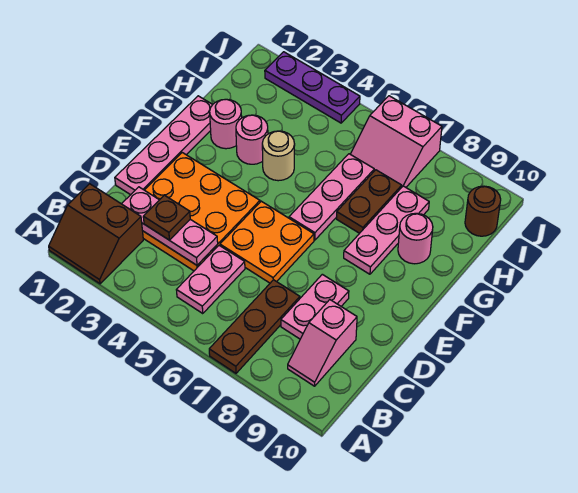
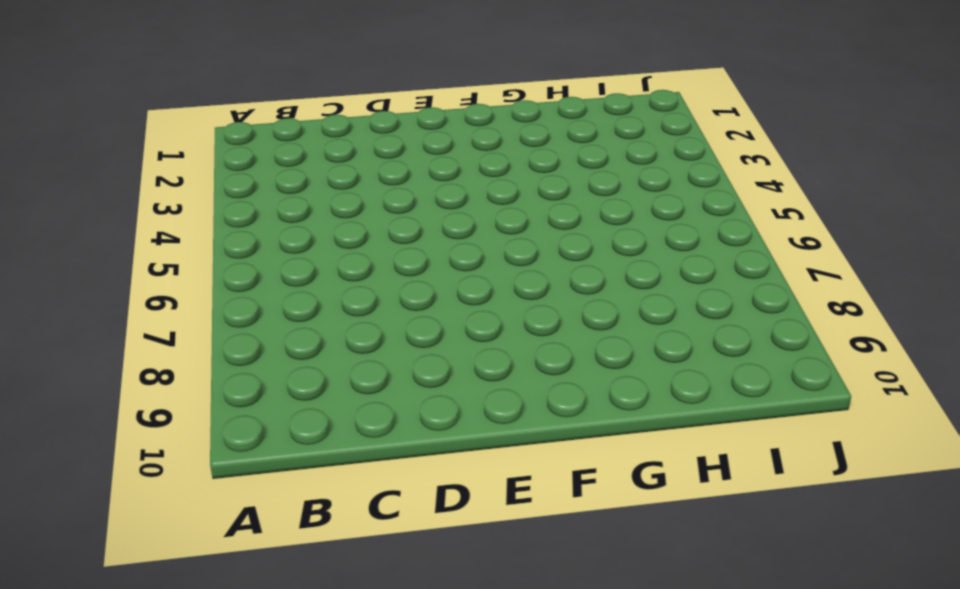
none -> brown 2x2 slope [49,184,143,284]
none -> brown 1x3 plate [209,280,300,373]
none -> pink 1x2 plate [177,246,245,314]

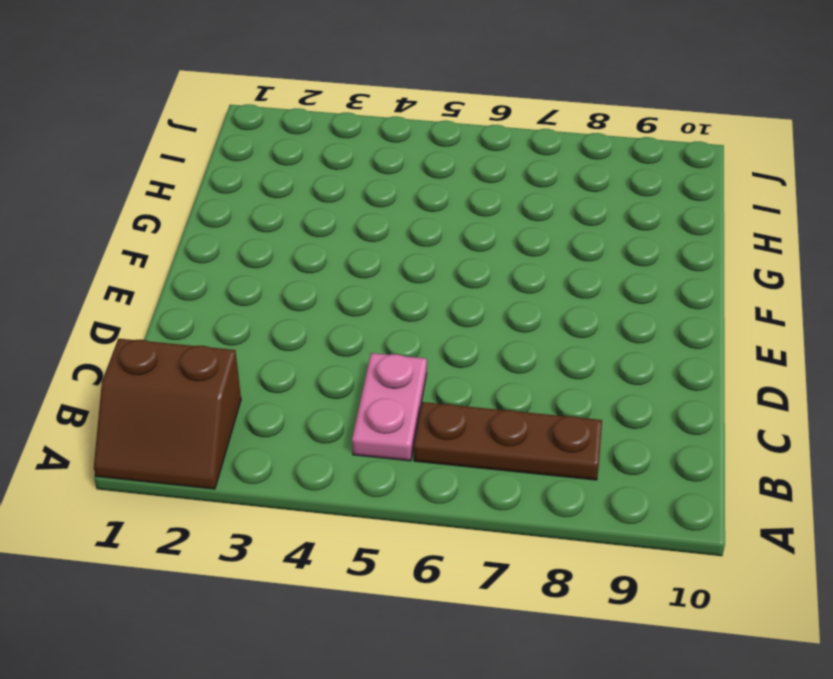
brown 1x3 plate [414,402,602,480] -> brown 1x3 plate turned to [209,280,300,373]
none -> pink 1x2 slope [288,300,357,386]
none -> orange 3x3 plate [143,153,260,271]
none -> pink 1x2 plate [281,274,349,339]

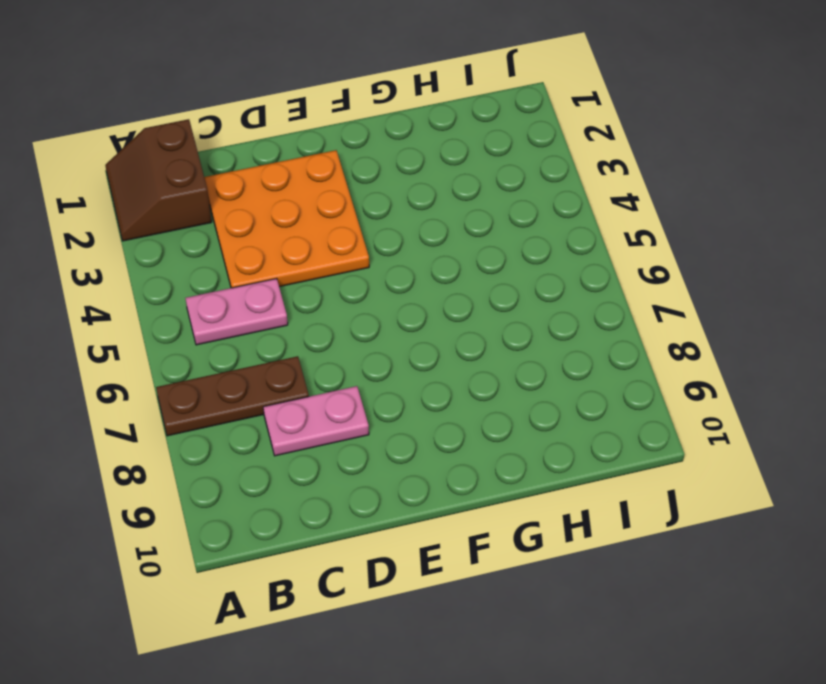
none -> pink 1x2 slope [288,300,357,386]
none -> pink 1x4 plate [115,96,213,195]
none -> orange 2x2 plate [220,201,314,283]

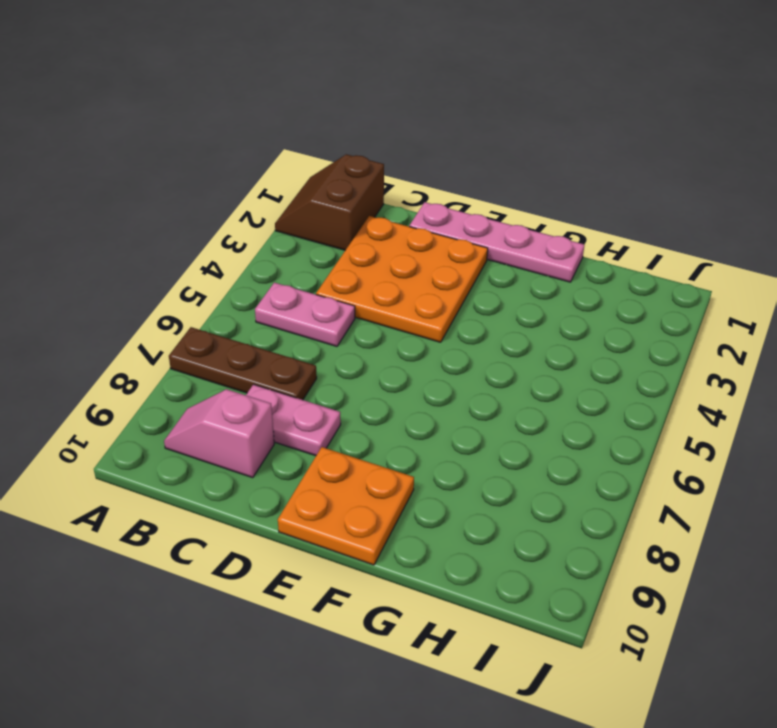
orange 2x2 plate [278,447,414,565] -> orange 2x2 plate moved to [220,201,314,283]
none -> pink 1x3 plate [289,154,374,240]
none -> pink 1x3 plate [344,186,429,274]
none -> pink 1x1 round brick [210,99,242,149]

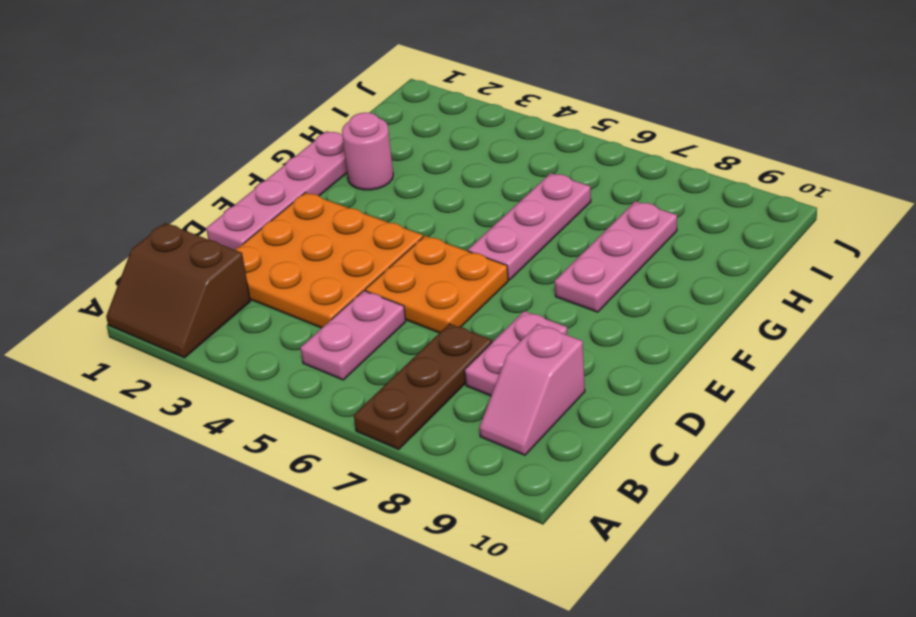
none -> pink 1x1 round brick [236,115,268,164]
none -> tan 1x1 round brick [262,131,295,181]
none -> brown 1x2 plate [337,170,402,233]

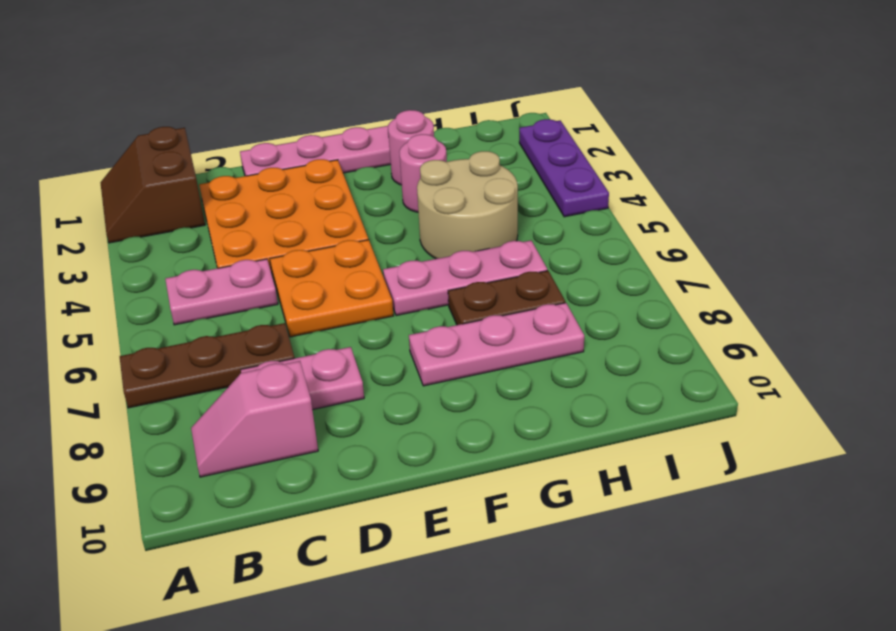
tan 2x2 round brick [417,151,518,259] -> tan 1x1 round brick [262,131,295,181]
none -> pink 1x1 round brick [398,213,433,264]
none -> pink 2x2 slope [350,96,442,187]
none -> brown 1x1 round brick [465,186,501,236]

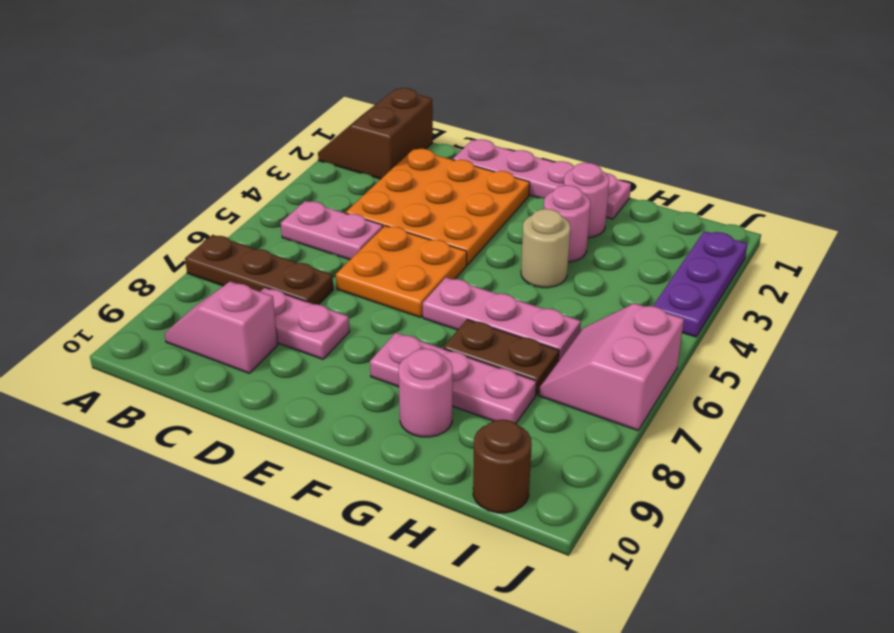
none -> pink 1x3 plate [122,187,218,265]
none -> brown 1x1 plate [143,195,190,240]

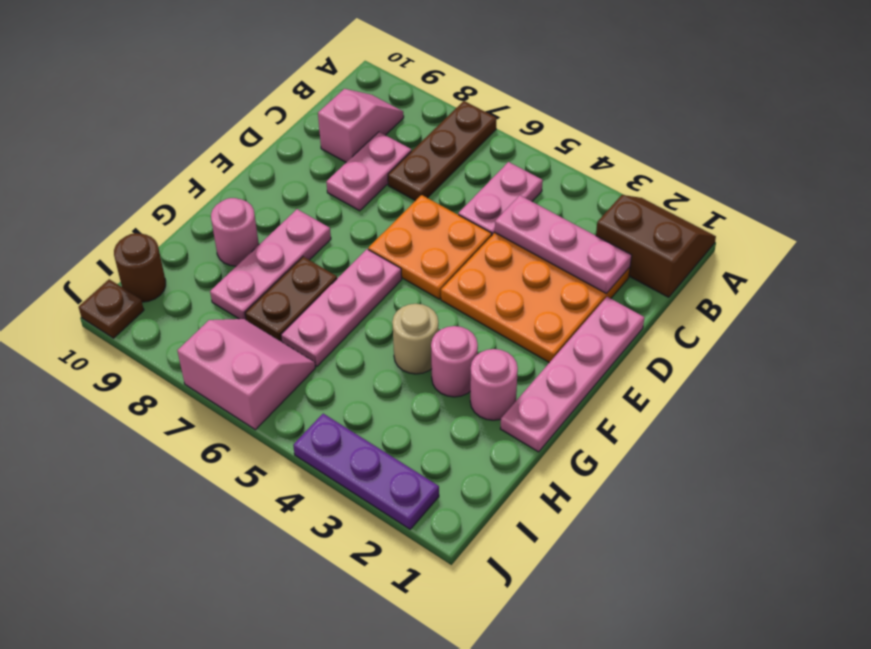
brown 1x1 plate [79,279,144,338] -> brown 1x1 plate moved to [143,195,190,240]

